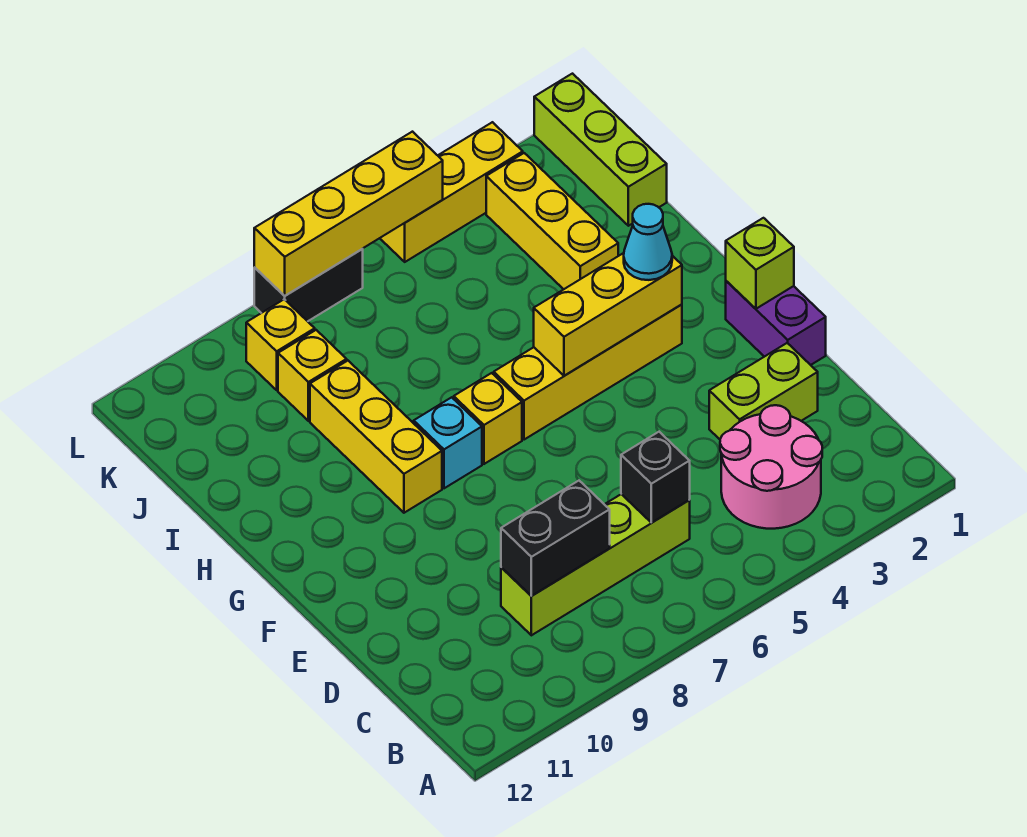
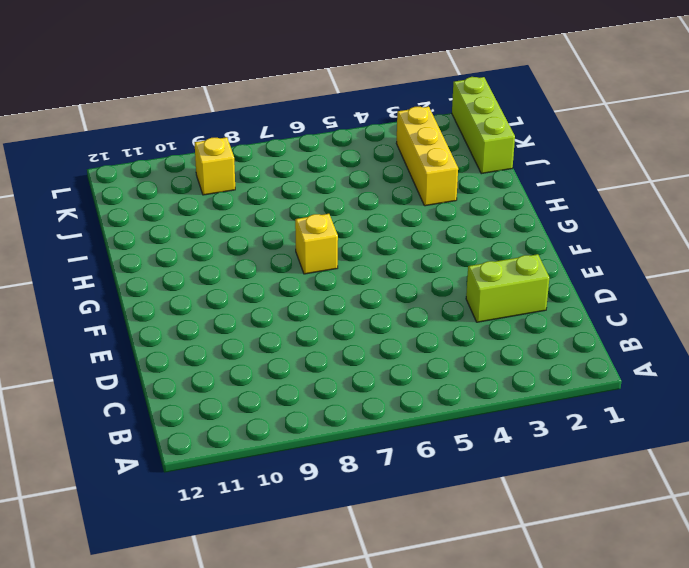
none -> pink 2x2 round brick [720,405,822,529]
none -> lime 1x4 brick [501,494,690,635]
none -> purple 1x2 brick [726,281,826,365]

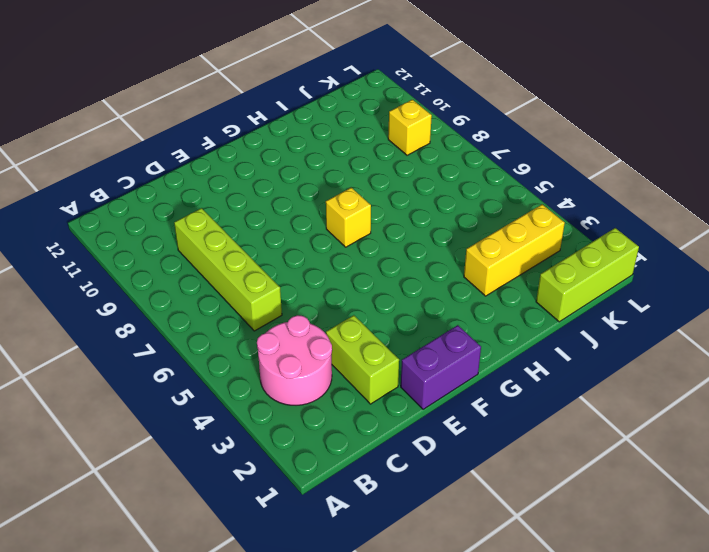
none -> yellow 1x4 brick [494,304,682,440]
none -> cyan 1x1 brick [414,397,482,488]
none -> yellow 1x3 brick [310,361,442,513]

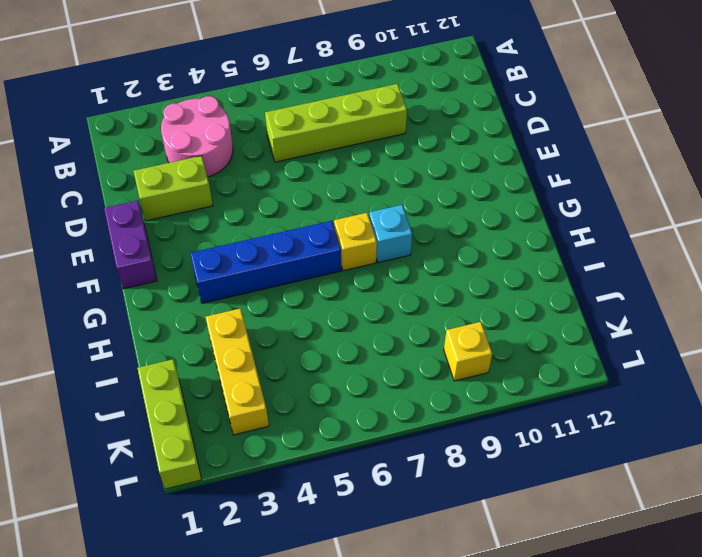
blue 1x4 brick [190,221,341,303] -> yellow 1x4 brick [494,304,682,440]
none -> yellow 1x3 brick [310,361,442,513]
none -> yellow 1x1 brick [278,330,347,421]
none -> yellow 1x3 brick [380,122,523,262]

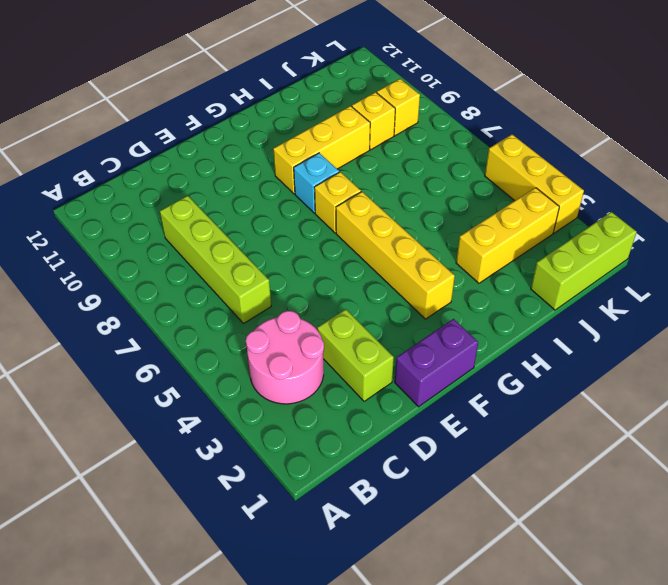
none -> black 1x2 brick [254,249,363,321]
none -> black 1x1 brick [621,432,690,523]
none -> black 1x2 brick [501,481,610,596]

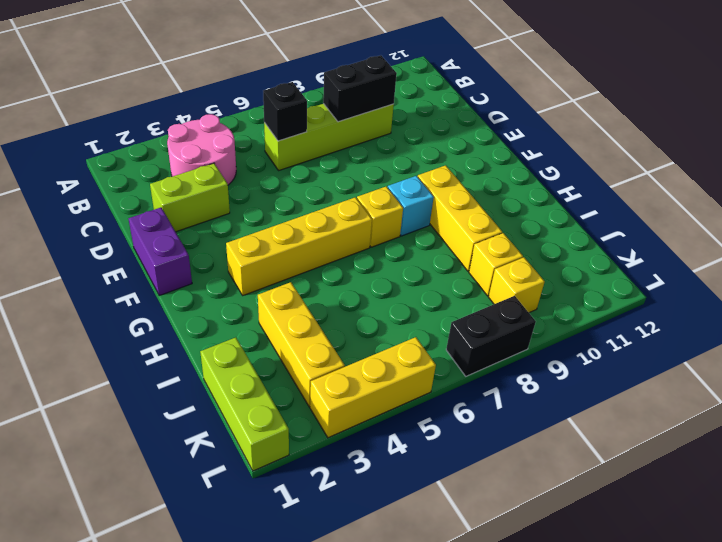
none -> lime 1x1 brick [726,218,794,309]
none -> yellow 1x3 brick [534,253,682,376]
none -> yellow 1x4 brick [254,132,443,296]

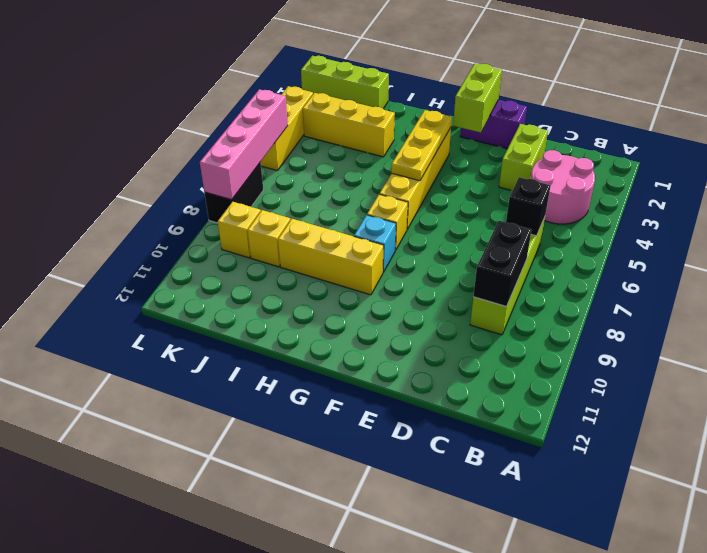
lime 1x2 brick [453,64,502,132] -> lime 1x1 brick [726,218,794,309]
yellow 1x3 plate [391,110,452,181] -> yellow 1x3 brick [534,253,682,376]
pink 1x4 brick [200,89,288,200] -> yellow 1x4 brick [254,132,443,296]
none -> cyan 1x1 cone [624,204,672,280]

